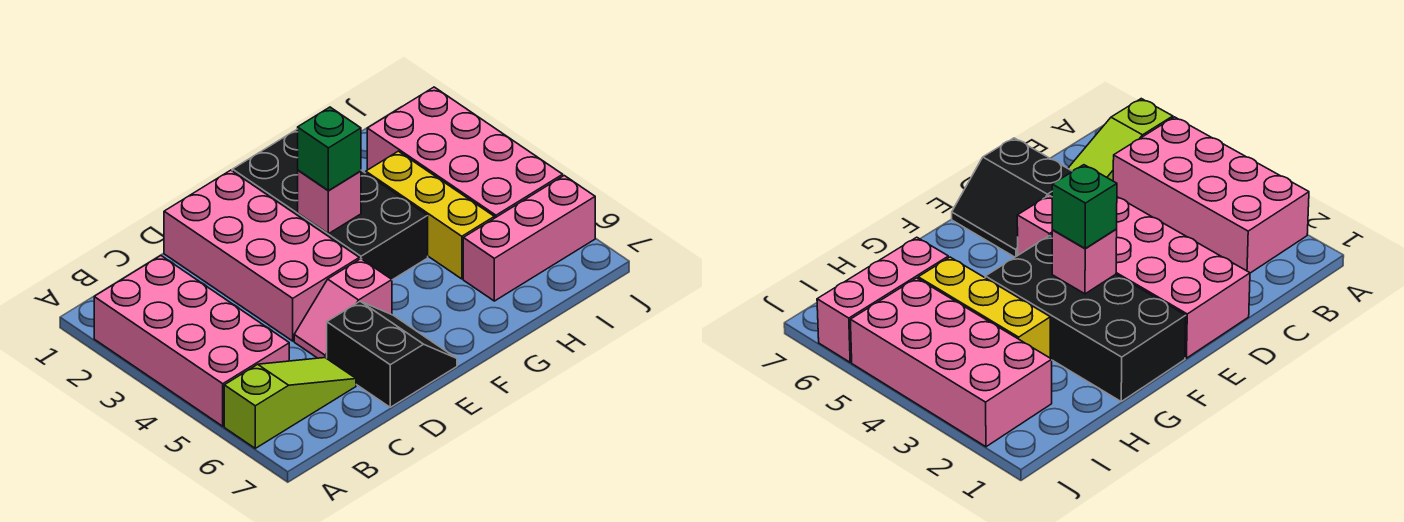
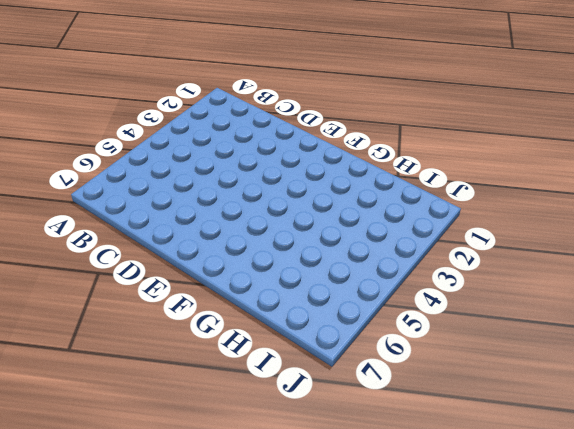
none -> pink 2x4 brick [94,256,289,426]
none -> lime 1x3 slope [224,358,356,448]

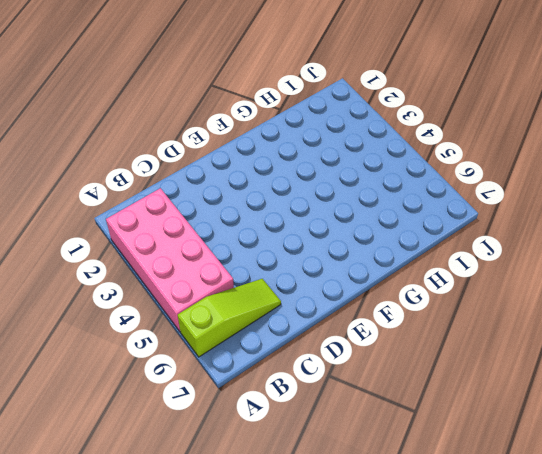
none -> pink 2x4 brick [164,170,359,341]
none -> pink 1x2 slope [294,259,392,358]

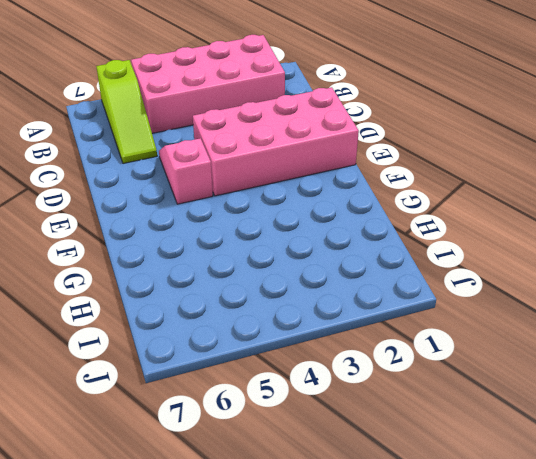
none -> black 2x2 slope [327,301,457,407]
none -> black 2x4 brick [232,129,428,280]

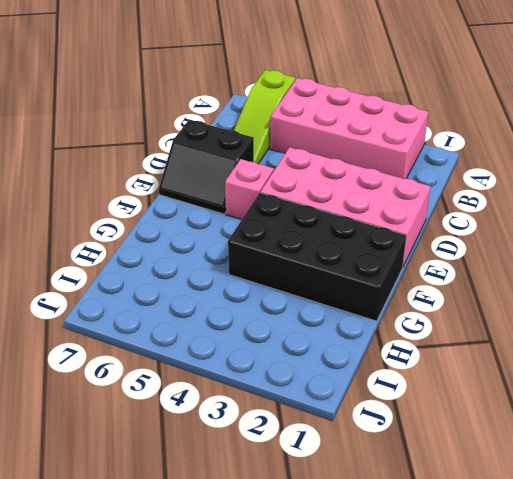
none -> yellow 1x3 brick [366,151,494,279]
none -> pink 1x3 brick [463,176,595,301]

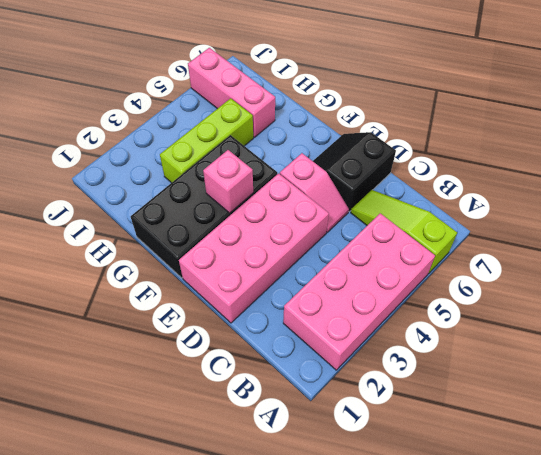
lime 1x3 brick [160,98,253,183] -> yellow 1x3 brick [366,151,494,279]
none -> pink 2x4 brick [367,87,563,218]
none -> green 1x1 brick [298,107,361,191]

